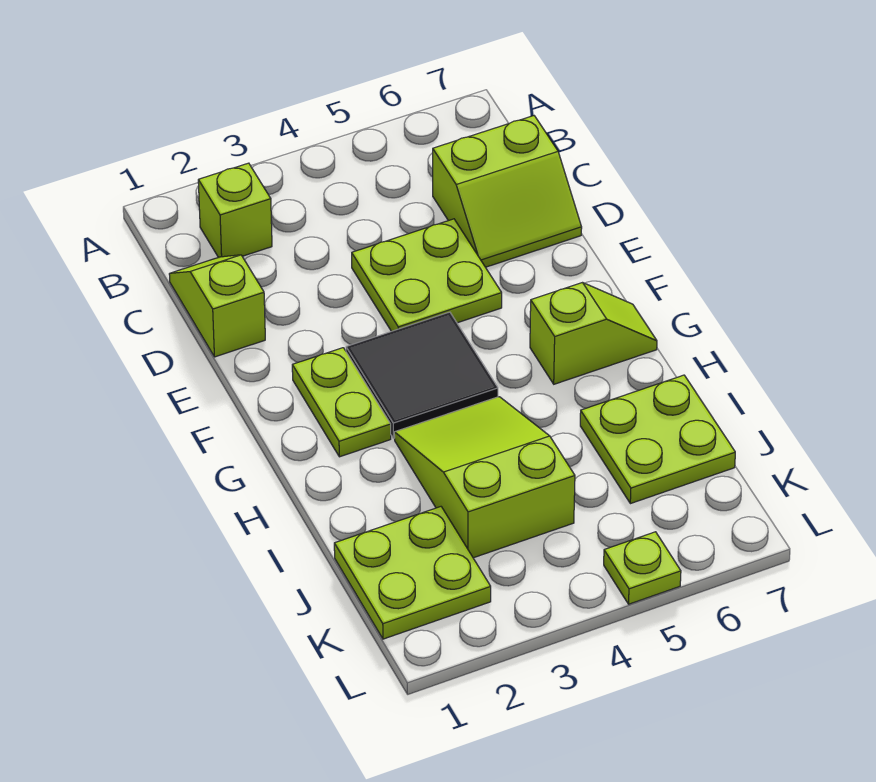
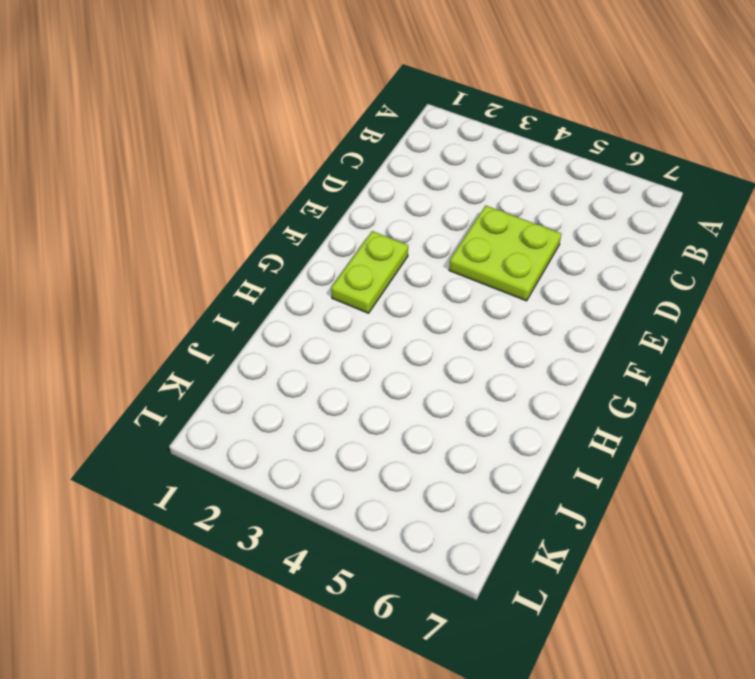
none -> lime 1x1 brick [198,163,272,257]
none -> lime 1x2 slope [169,255,265,357]

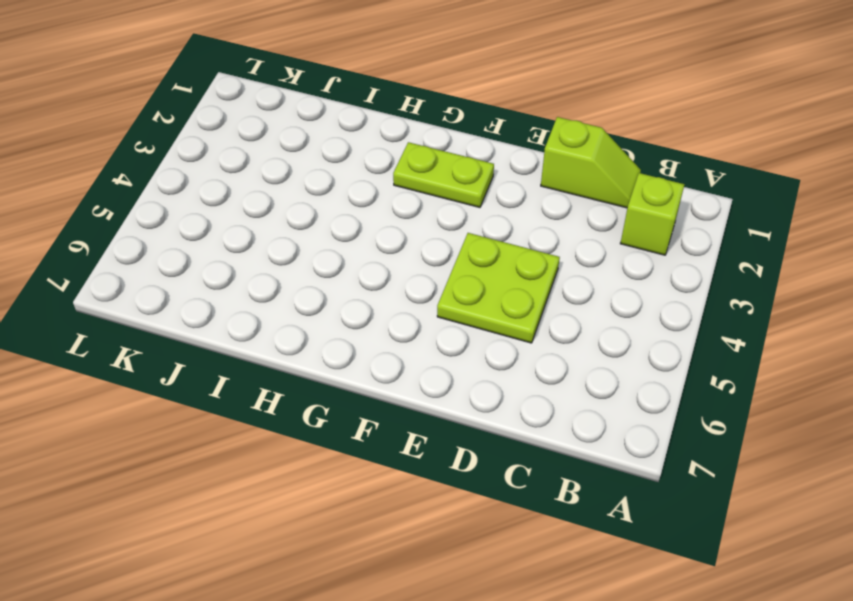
none -> lime 2x2 slope [433,116,582,267]
none -> black 2x2 tile [346,312,498,439]

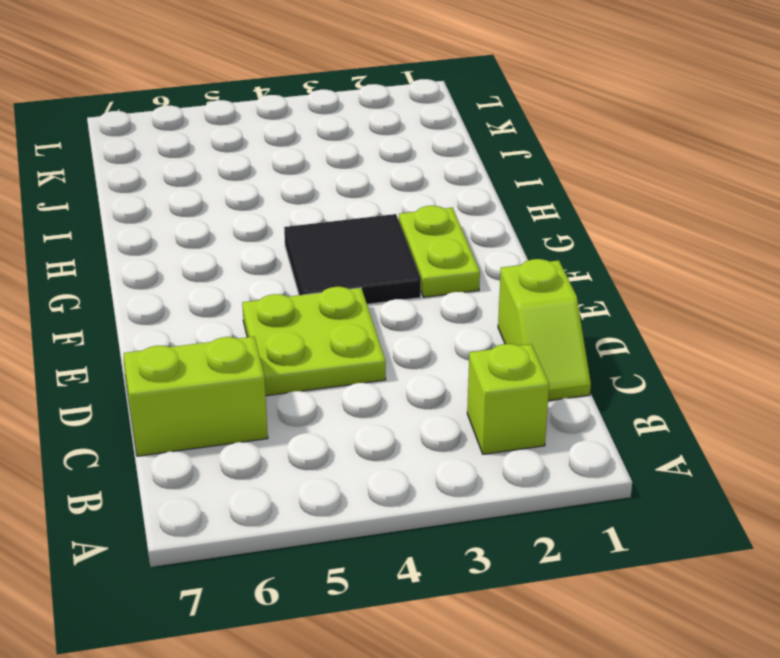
none -> lime 1x2 slope [530,283,657,384]
none -> lime 2x3 slope [394,397,575,558]

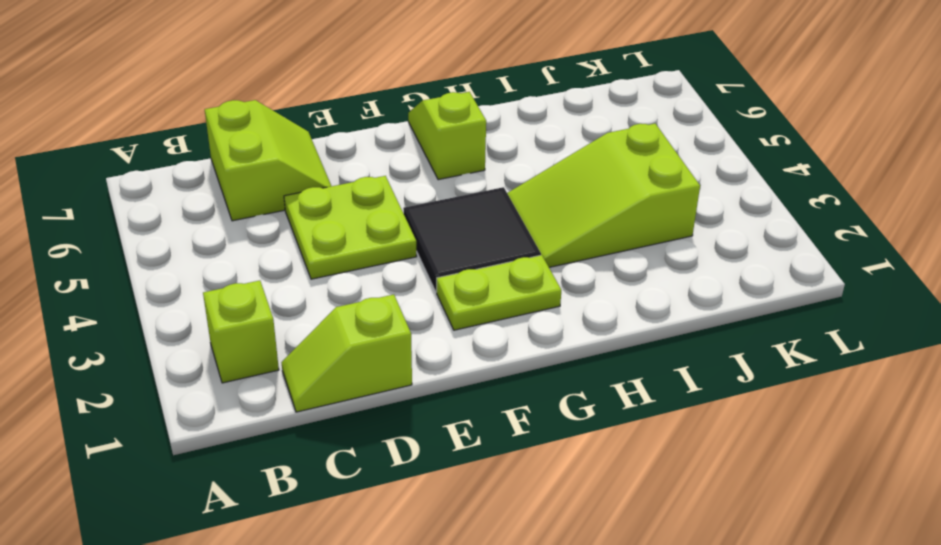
none -> lime 2x2 plate [580,375,735,504]
none -> lime 2x2 plate [334,507,491,639]

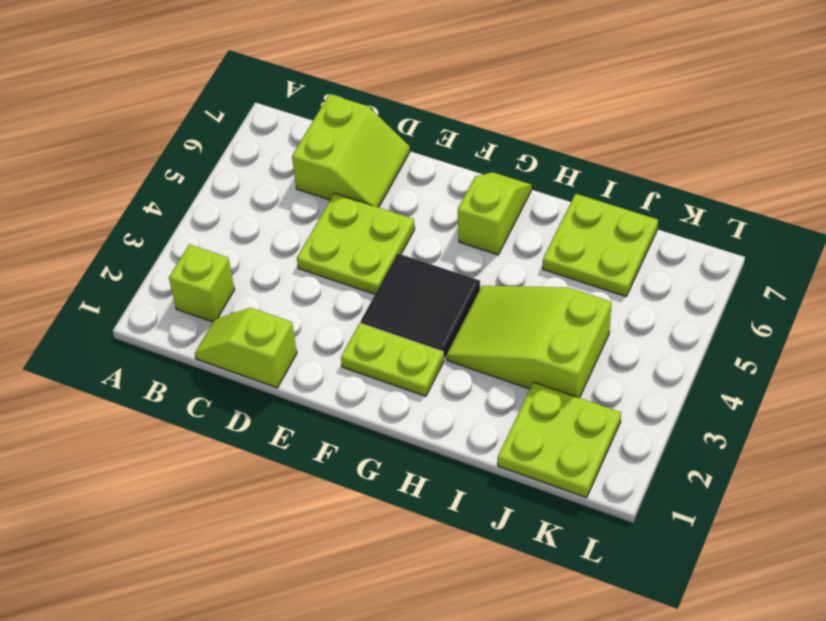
none -> lime 1x1 plate [604,532,681,604]

